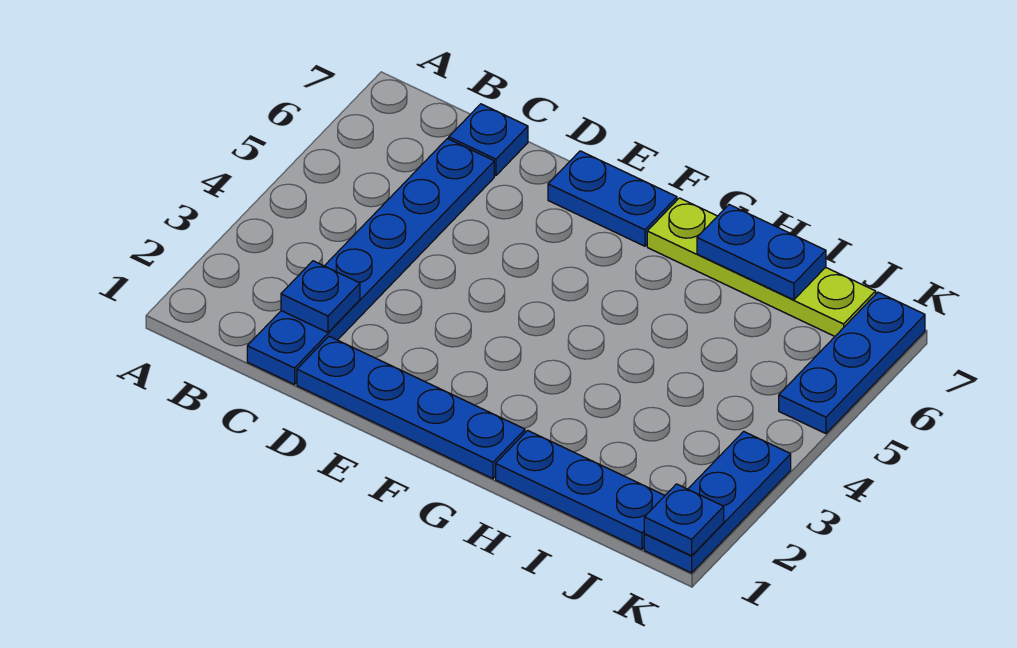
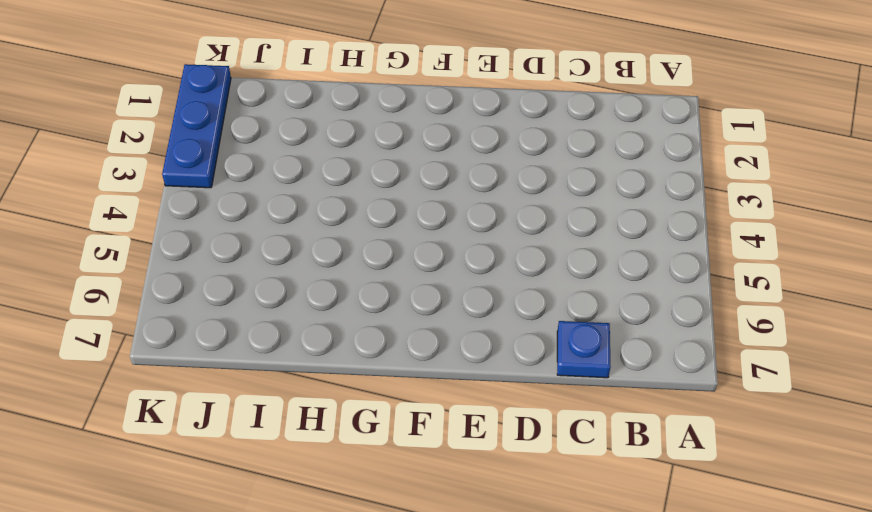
none -> blue 1x6 plate [247,139,494,385]
none -> blue 1x4 plate [297,336,525,479]

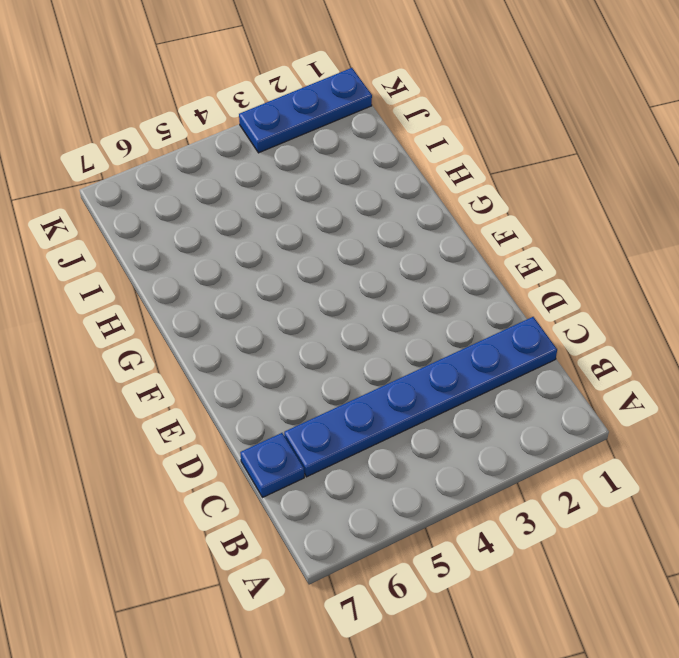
none -> blue 1x4 plate [297,336,525,479]
none -> blue 1x2 plate [548,151,677,246]

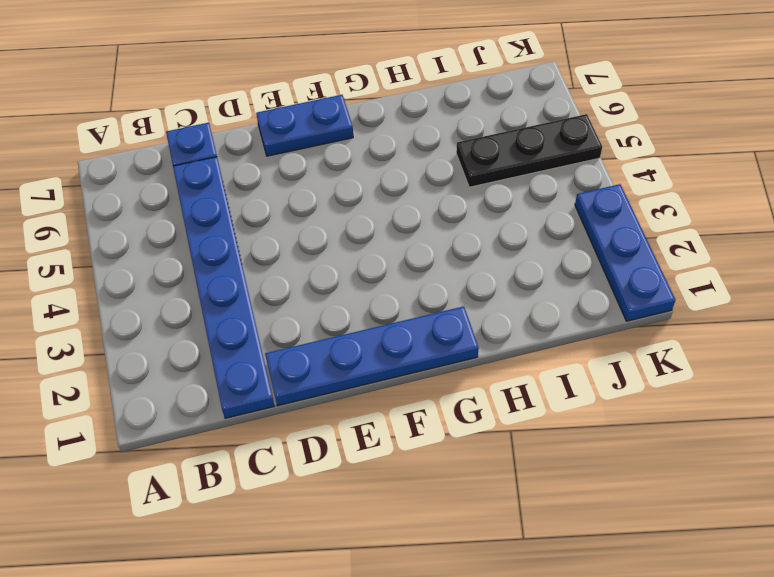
black 1x3 plate [456,114,602,187] -> blue 1x3 plate [779,292,925,434]
none -> lime 1x4 plate [647,198,876,336]
none -> blue 1x3 plate [496,430,665,549]

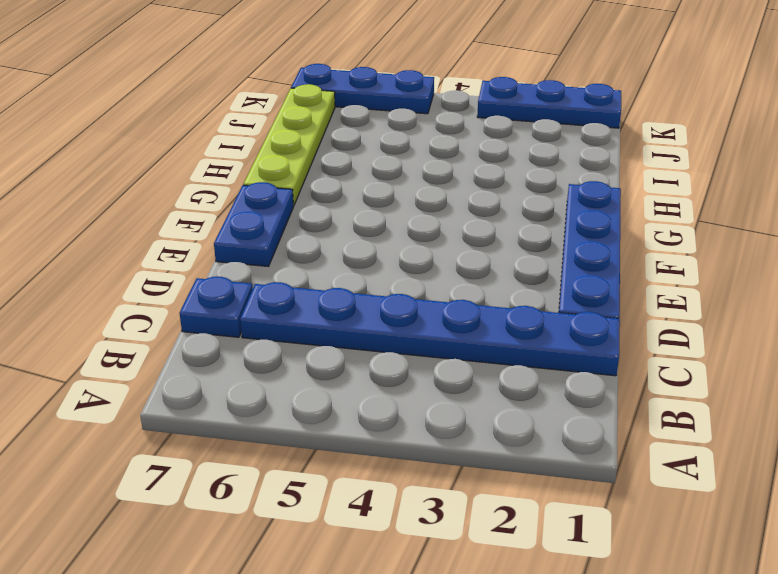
none -> blue 1x3 plate [496,430,665,549]
none -> blue 1x1 plate [281,261,360,332]

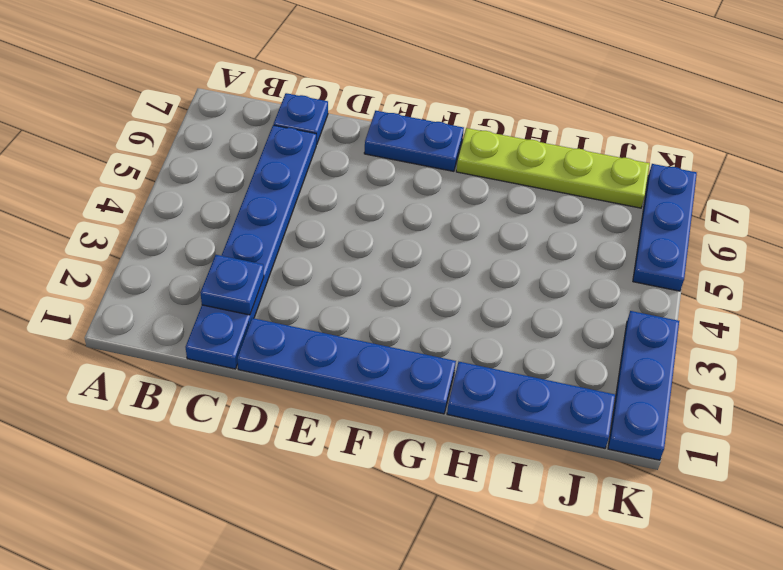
none -> blue 1x2 plate [697,205,826,300]
none -> blue 1x1 plate [644,484,724,556]

